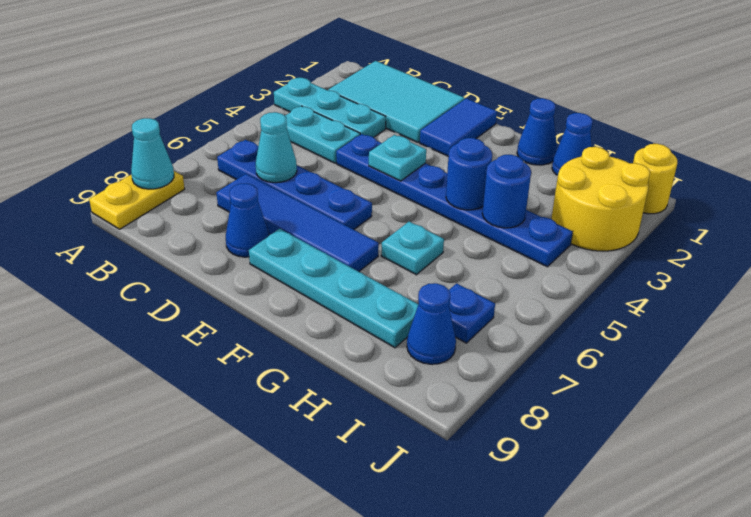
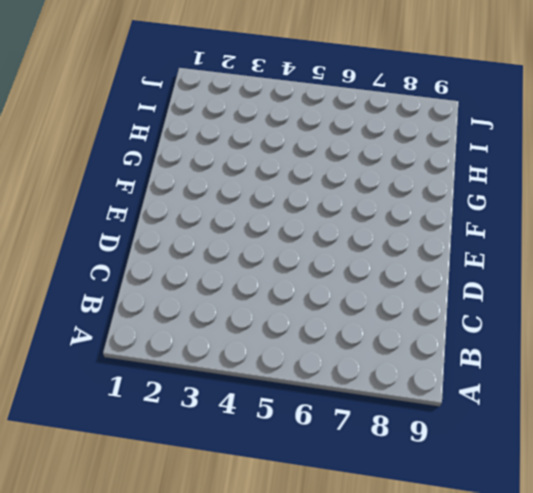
none -> cyan 1x3 plate [274,78,386,137]
none -> yellow 1x2 plate [89,171,185,229]
none -> cyan 2x3 tile [328,61,465,142]

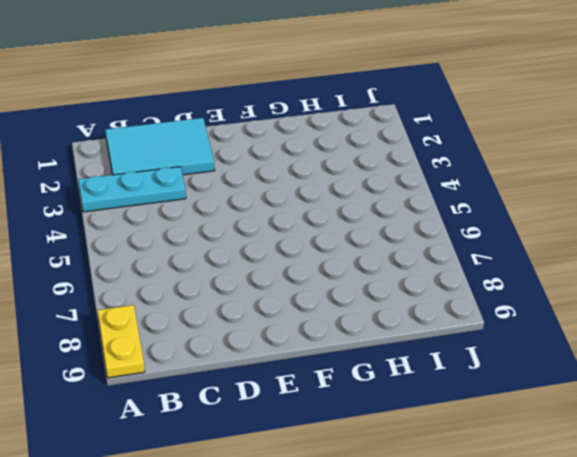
none -> cyan 1x2 plate [285,106,360,163]
none -> blue 1x4 plate [217,140,372,230]
none -> blue 1x4 tile [216,174,379,272]

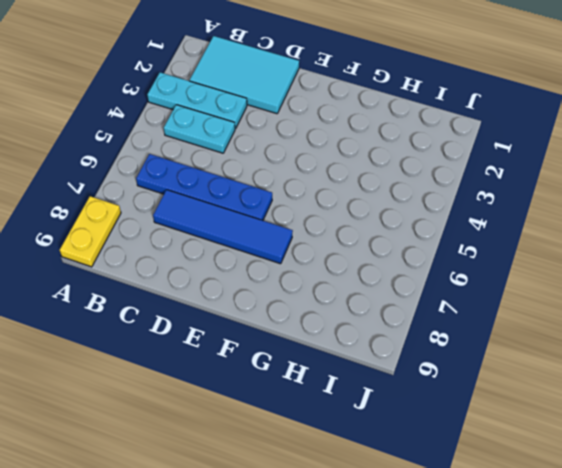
none -> blue 1x6 plate [336,134,573,267]
none -> blue 1x1 cone [226,184,269,257]
none -> blue 1x2 tile [420,98,497,156]

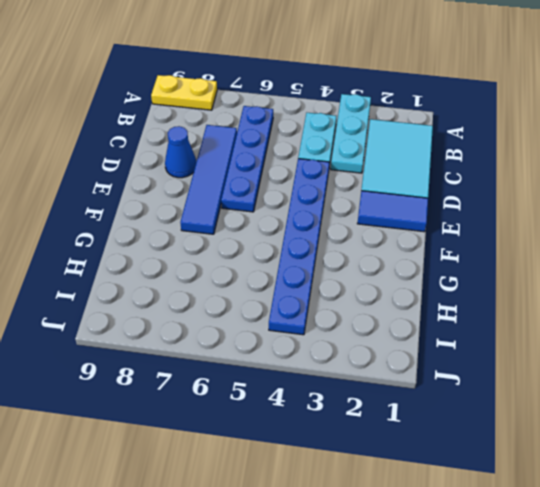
none -> cyan 1x4 plate [249,229,418,348]
none -> blue 1x1 cone [517,98,557,165]
none -> cyan 1x1 plate [381,222,444,275]

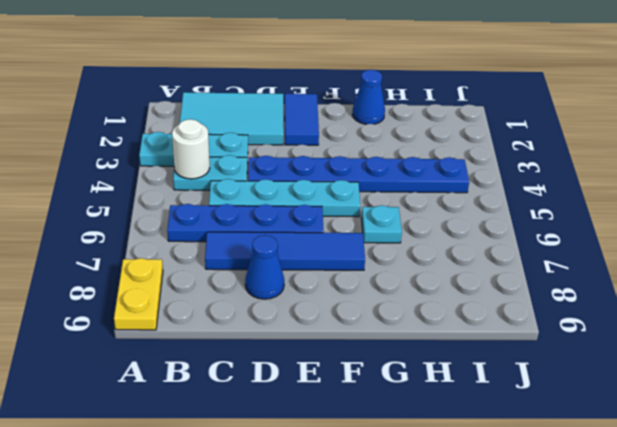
white 1x1 round brick [172,119,210,179] -> none
cyan 1x4 plate [209,179,360,217] -> cyan 1x4 plate moved to [249,229,418,348]
none -> blue 1x1 cone [552,113,593,175]
none -> yellow 2x2 round brick [552,147,650,251]
none -> blue 1x1 plate [449,283,495,343]

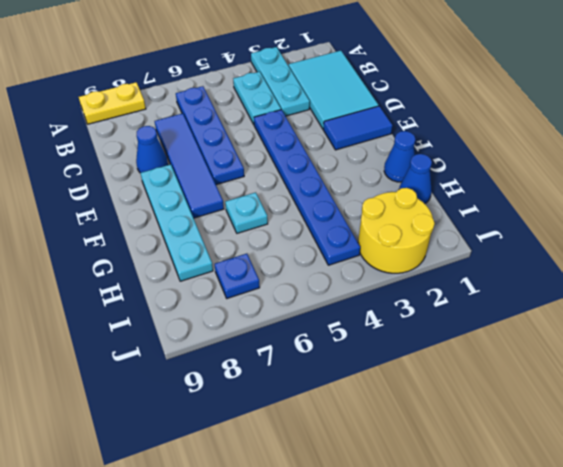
none -> blue 1x1 cone [407,283,456,364]
none -> yellow 1x1 round brick [633,144,677,214]
none -> cyan 1x1 cone [131,118,174,189]

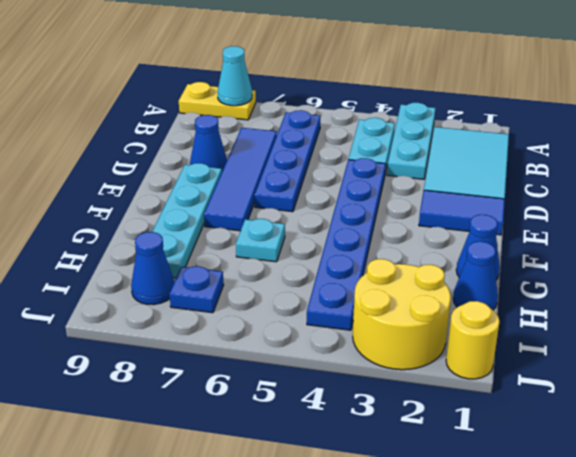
none -> cyan 1x1 cone [256,112,297,183]
none -> cyan 1x1 plate [369,135,426,181]
none -> blue 1x1 round brick [446,138,492,210]

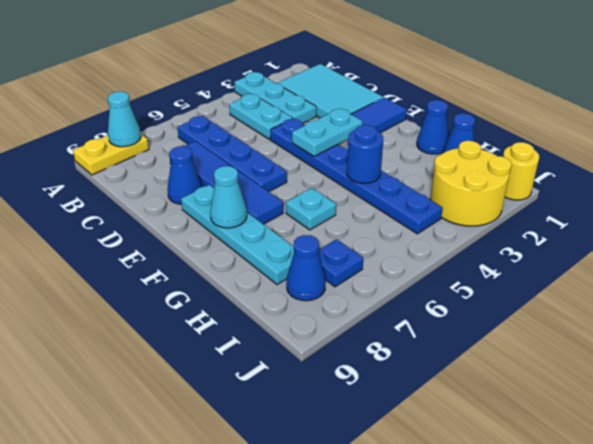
cyan 1x2 plate [292,109,362,156] -> cyan 1x1 plate [369,135,426,181]
cyan 1x1 cone [210,166,247,228] -> cyan 1x1 cone moved to [256,112,297,183]
none -> blue 1x1 round brick [482,155,531,228]

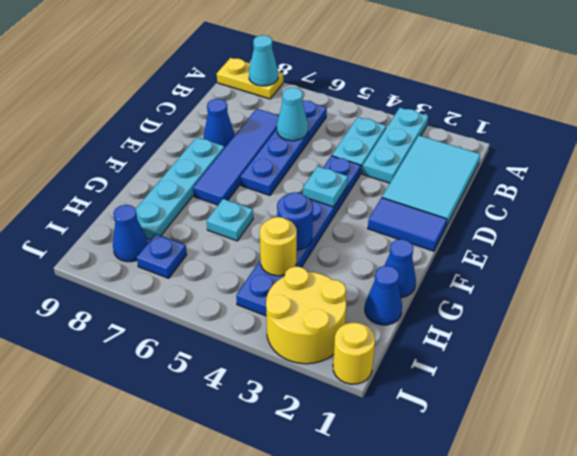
yellow 1x1 round brick [260,217,297,276] -> blue 1x1 round brick [482,155,531,228]

